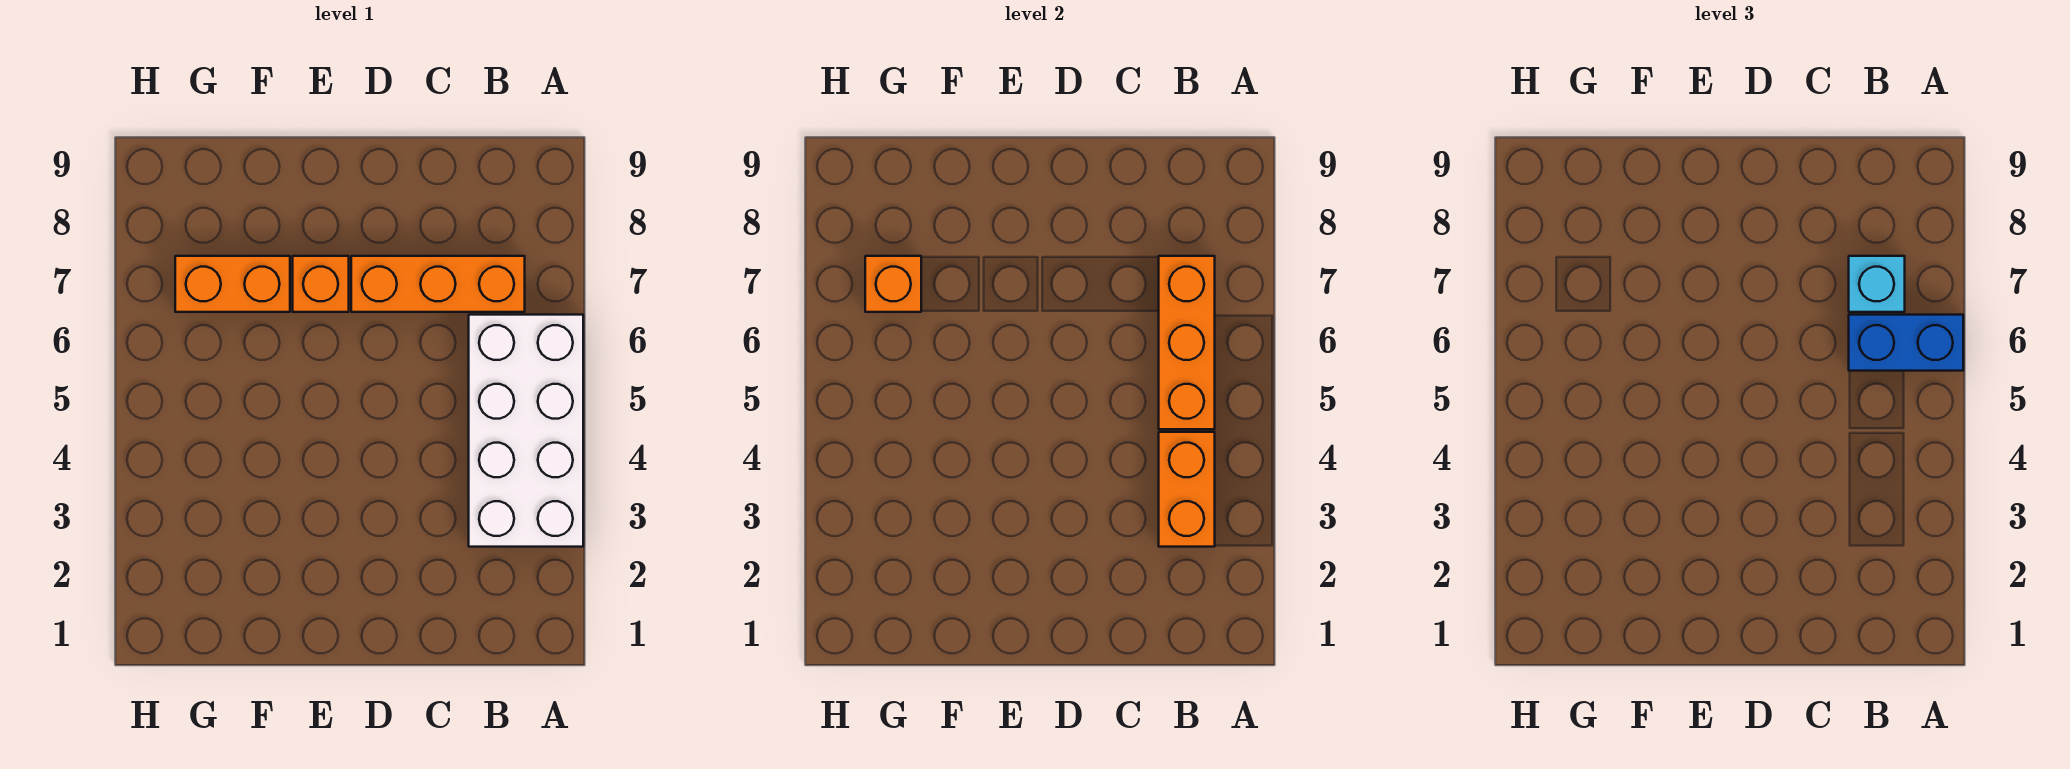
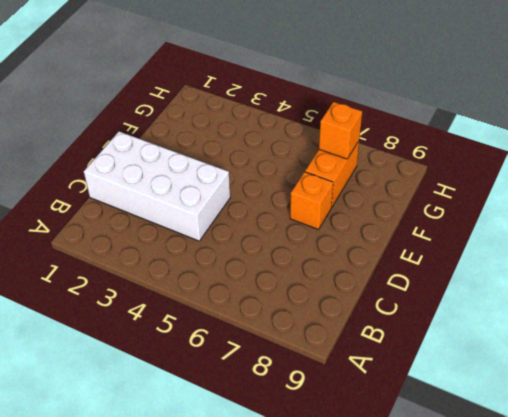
white 2x4 brick [84,132,230,241] -> white 2x4 brick moved to [469,315,583,547]
none -> orange 1x3 brick [351,256,525,312]
none -> orange 1x2 brick [1159,432,1215,547]

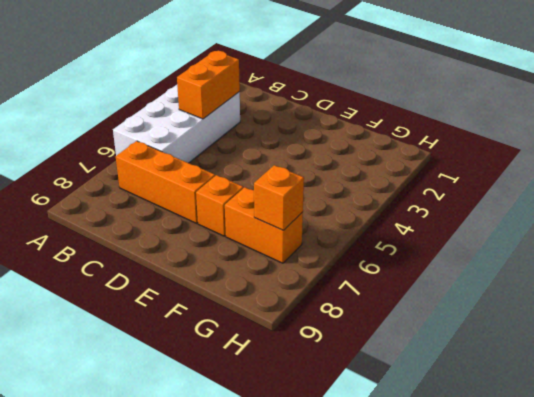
none -> orange 1x3 brick [1159,256,1215,429]
none -> blue 1x2 brick [1849,315,1963,371]

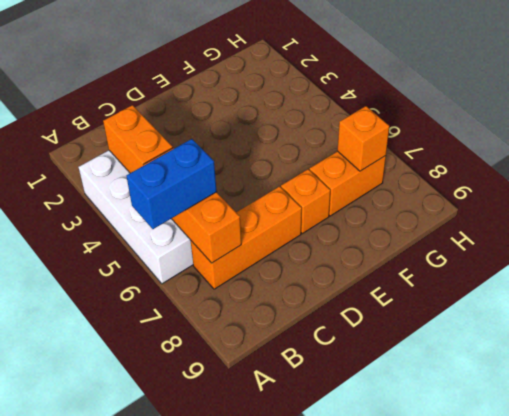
none -> cyan 1x1 brick [1849,256,1905,312]

